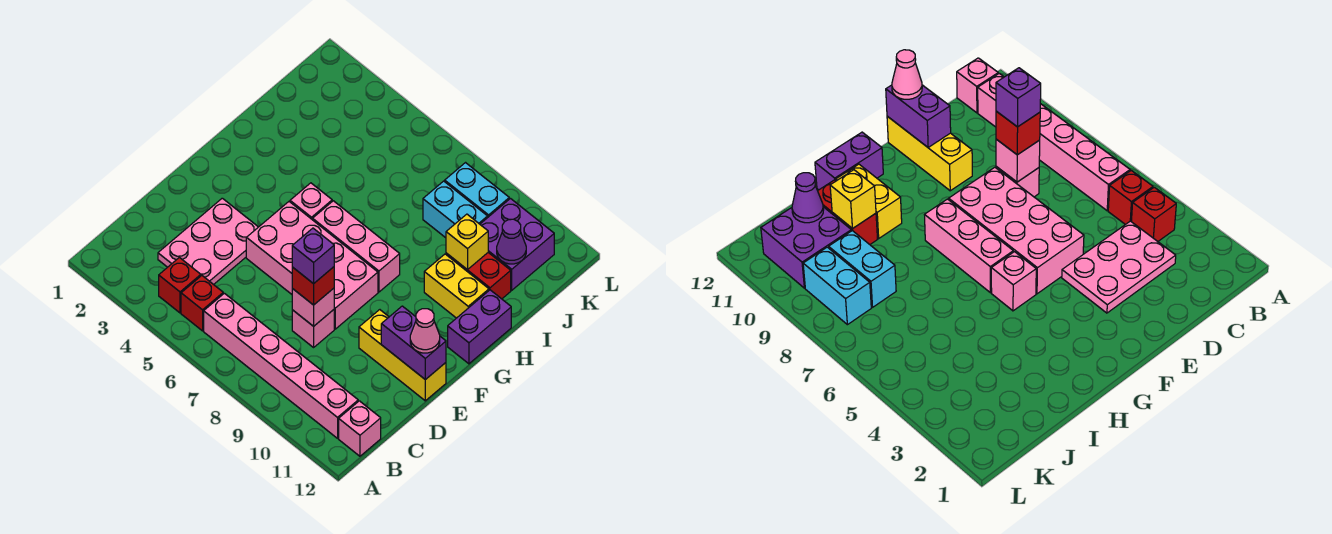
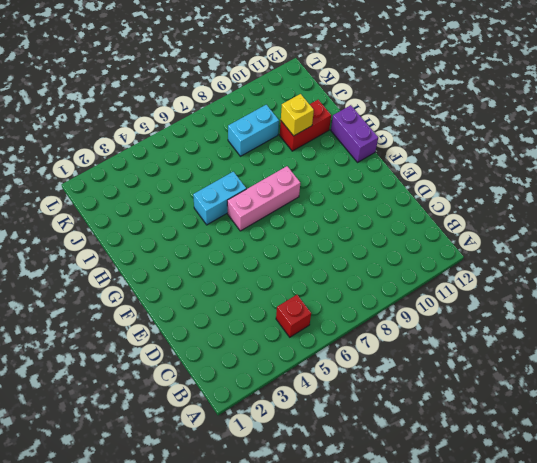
cyan 1x2 brick [193,172,246,225] -> cyan 1x2 brick moved to [445,163,509,217]
none -> red 1x1 brick [159,258,201,313]
none -> pink 1x6 brick [204,293,358,438]
none -> pink 1x1 brick [339,401,381,456]

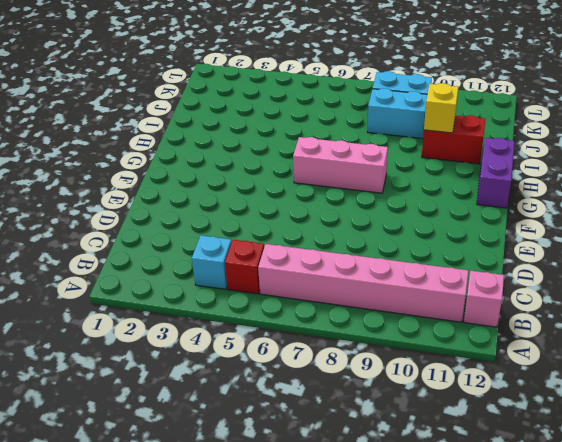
cyan 1x1 brick [192,235,231,289] -> red 1x1 brick [159,258,201,313]
none -> pink 2x3 plate [158,198,258,285]
none -> pink 1x1 brick [292,310,334,347]
none -> pink 2x4 brick [246,202,378,329]

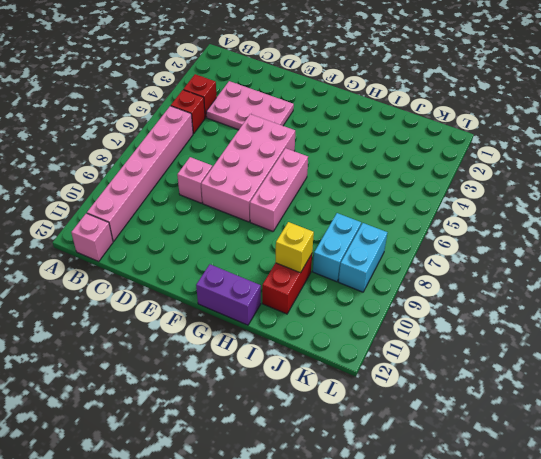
none -> yellow 1x3 brick [359,310,446,401]
none -> pink 1x1 brick [290,183,332,220]
none -> yellow 1x2 brick [424,254,489,318]

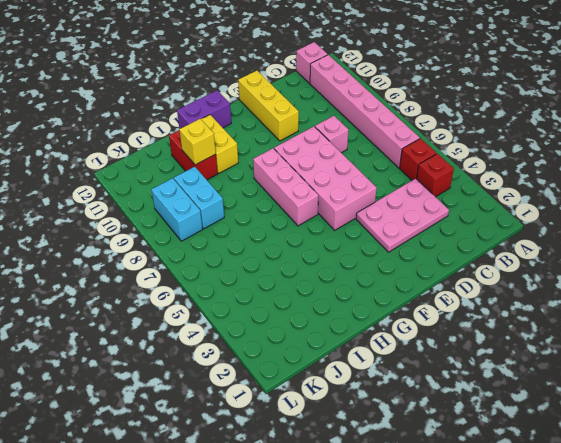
none -> pink 1x1 brick [290,183,332,220]
none -> purple 2x2 brick [480,199,554,290]
none -> pink 1x1 brick [292,288,334,326]

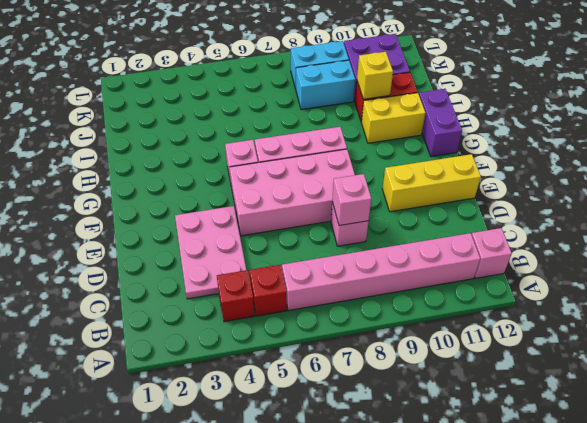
none -> purple 1x2 brick [381,306,446,380]
none -> purple 1x1 cone [497,219,526,264]
none -> red 1x1 brick [292,267,334,305]

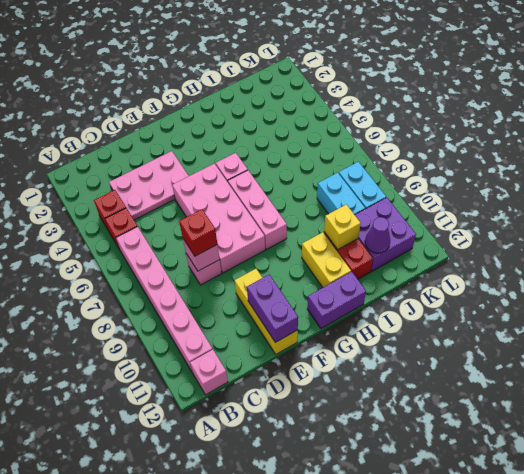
none -> pink 1x1 cone [410,309,440,353]
none -> purple 1x1 brick [292,228,334,284]

